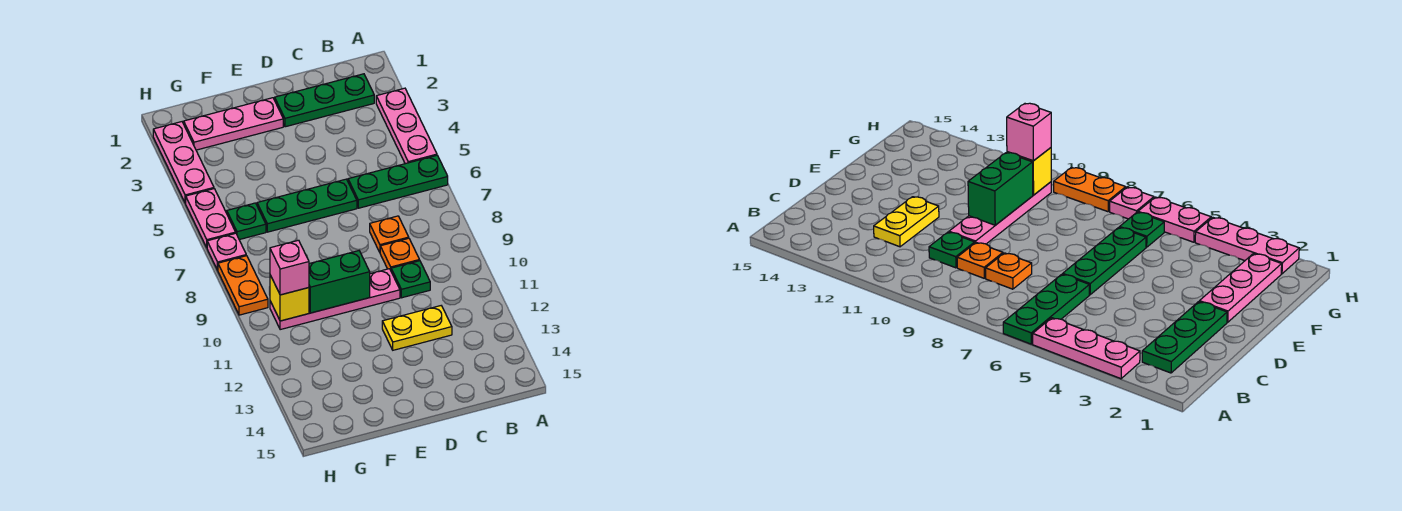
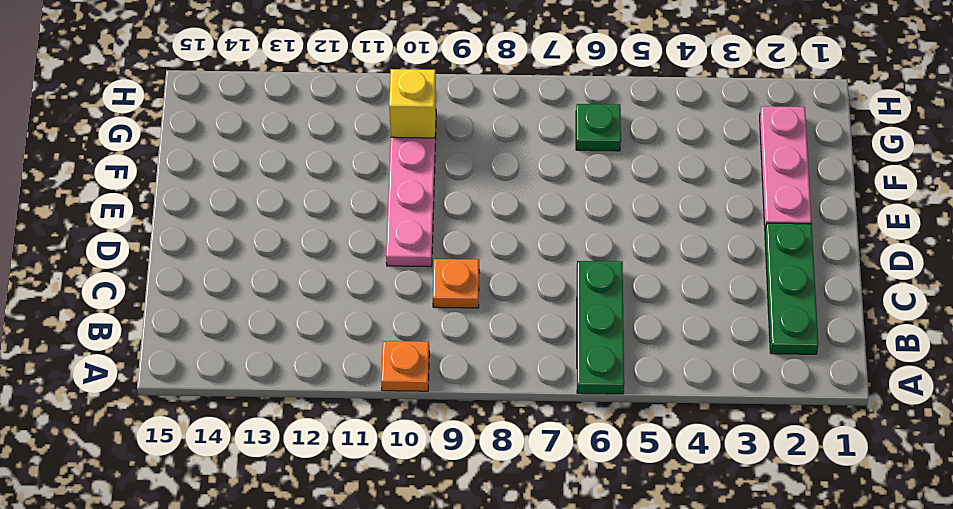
orange 1x1 plate [381,341,429,391] -> orange 1x1 plate moved to [370,216,409,252]
none -> pink 1x3 plate [376,88,437,164]
none -> green 1x1 plate [391,261,430,298]
none -> yellow 1x2 plate [382,306,452,350]

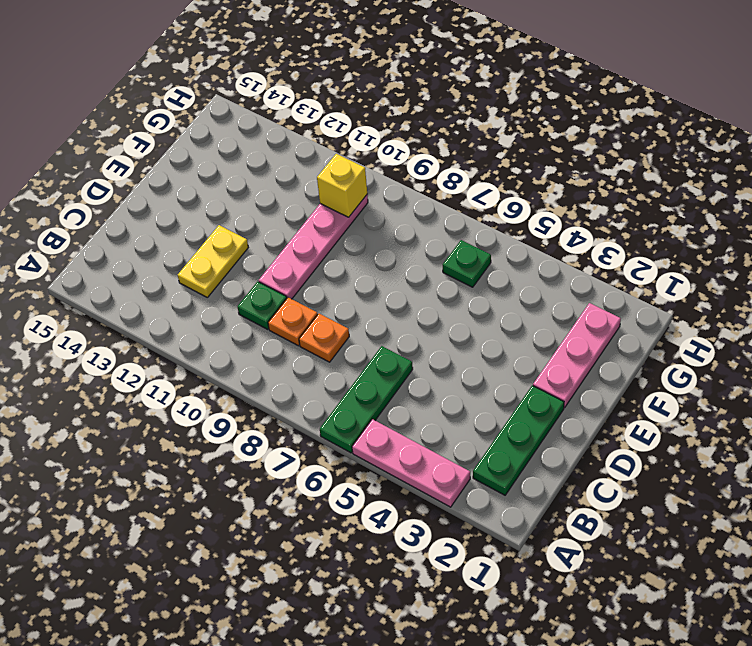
none -> green 1x3 plate [257,179,357,232]
none -> pink 1x3 plate [153,122,214,203]
none -> pink 1x2 plate [186,189,236,247]

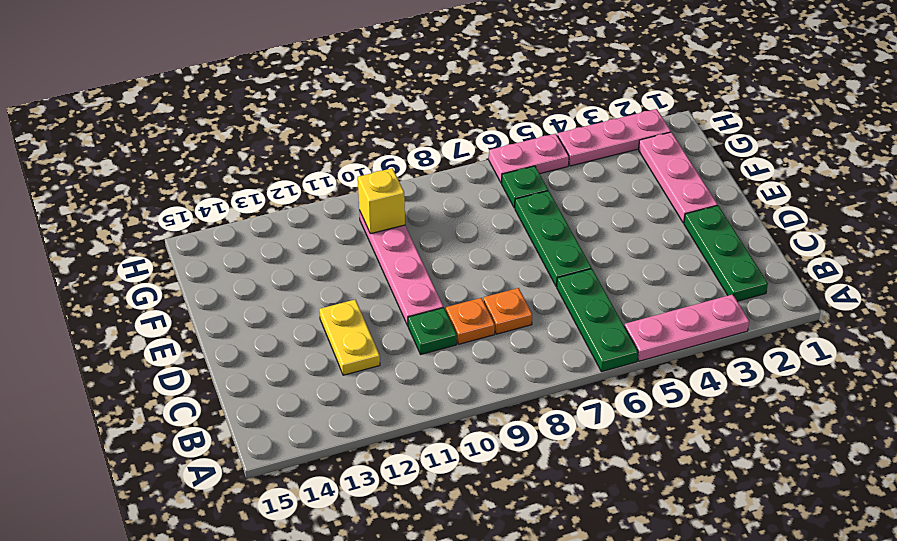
none -> pink 1x1 plate [207,233,246,270]
none -> orange 1x2 plate [218,256,268,315]
none -> green 1x2 brick [309,251,370,313]

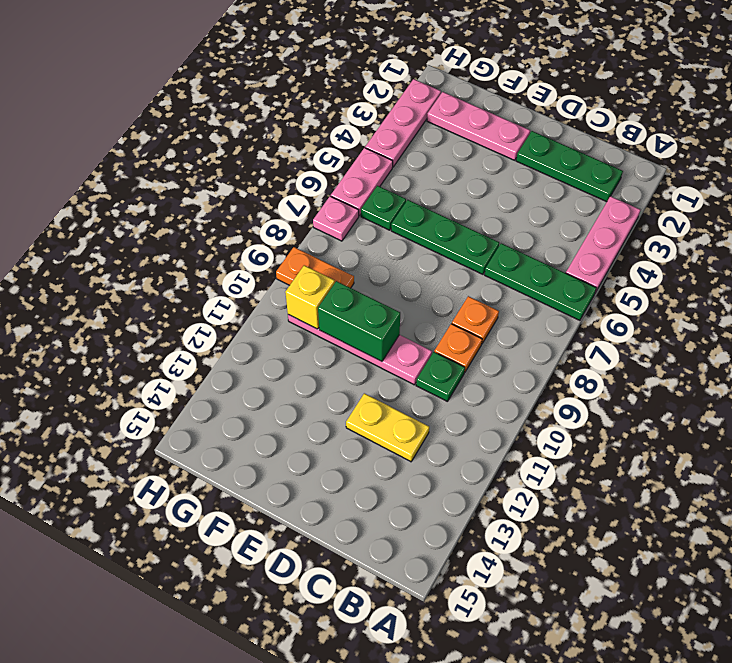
orange 1x2 plate [276,247,354,288] -> orange 1x2 plate turned to [218,256,268,315]
none -> pink 1x1 brick [270,240,309,295]

